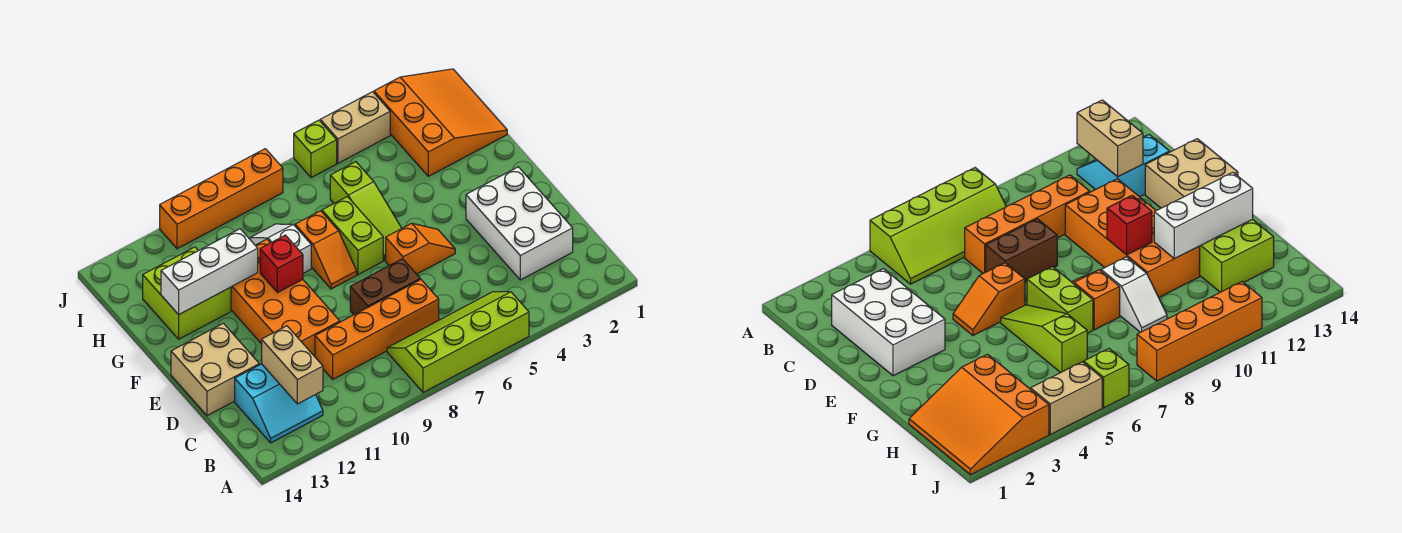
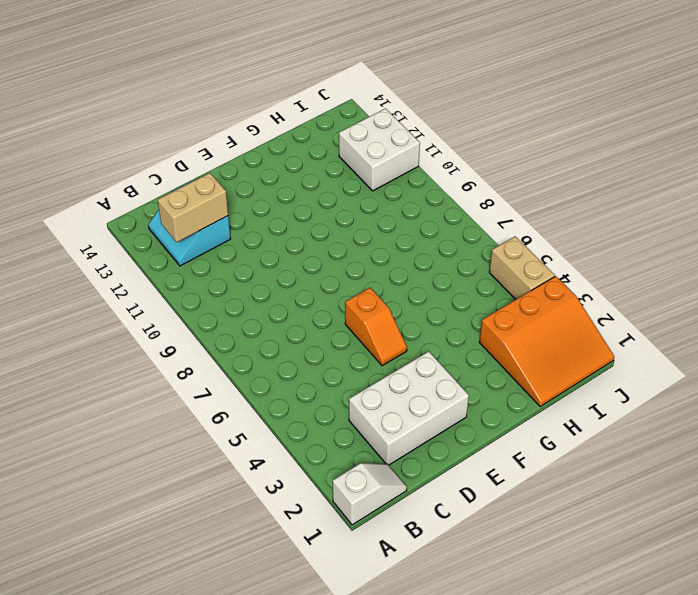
white 1x2 slope [333,463,407,525] -> white 1x2 slope moved to [250,224,311,273]
white 2x2 brick [339,109,420,191] -> orange 1x4 brick [160,149,283,249]
none -> lime 2x4 slope [387,292,529,392]
none -> orange 1x4 brick [315,279,439,379]
none -> brown 1x2 brick [350,259,420,315]

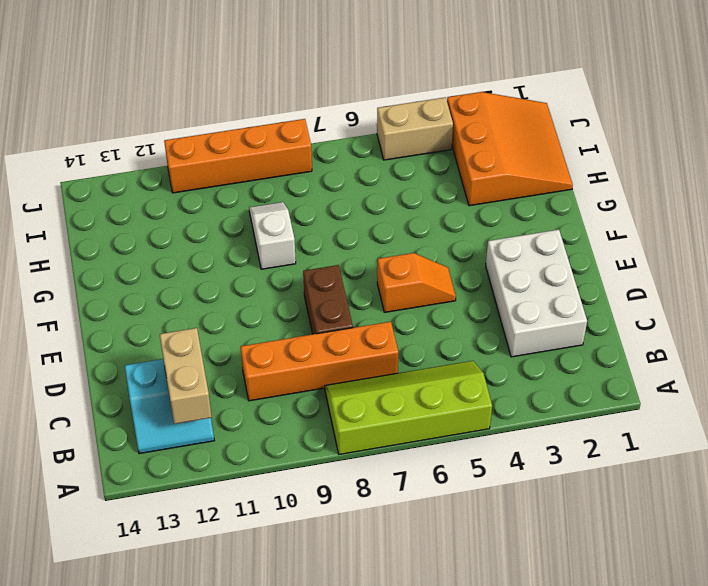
brown 1x2 brick [303,265,353,334] -> brown 1x2 brick turned to [350,259,420,315]
none -> orange 2x4 brick [231,239,340,357]
none -> tan 2x2 brick [171,323,259,416]
none -> lime 1x3 slope [330,162,402,260]

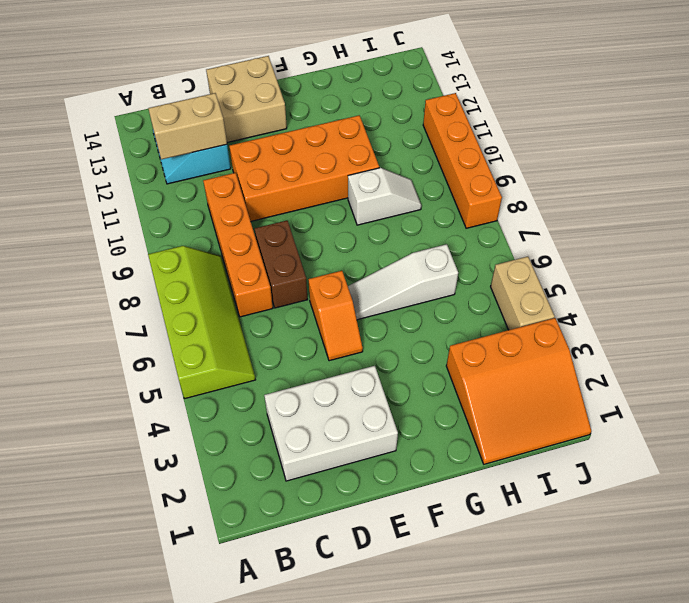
white 1x3 slope [348,244,458,320] -> lime 1x3 slope [330,162,402,260]
none -> lime 1x2 brick [322,197,383,275]
none -> orange 1x2 slope [295,211,357,289]
none -> lime 2x2 brick [143,247,231,339]

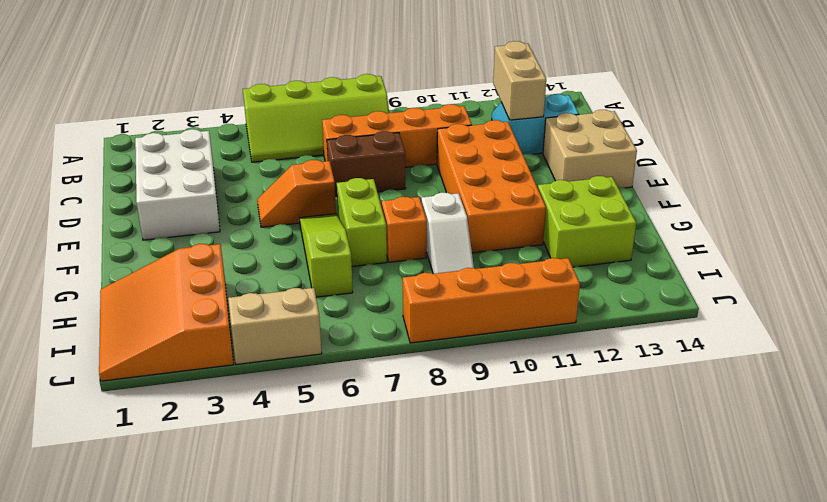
none -> lime 1x1 brick [294,120,337,178]
none -> red 1x1 brick [260,235,303,293]
none -> white 1x3 brick [161,229,258,315]

